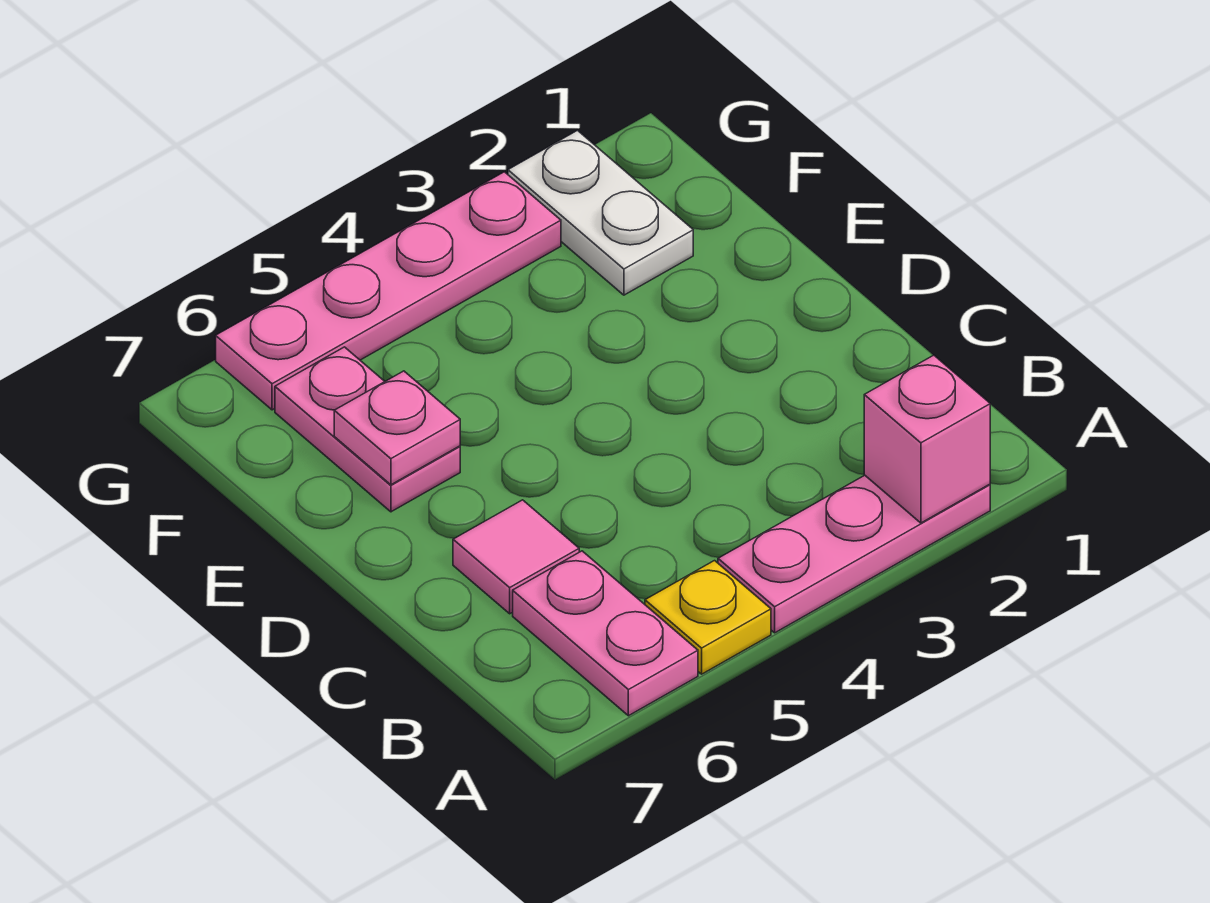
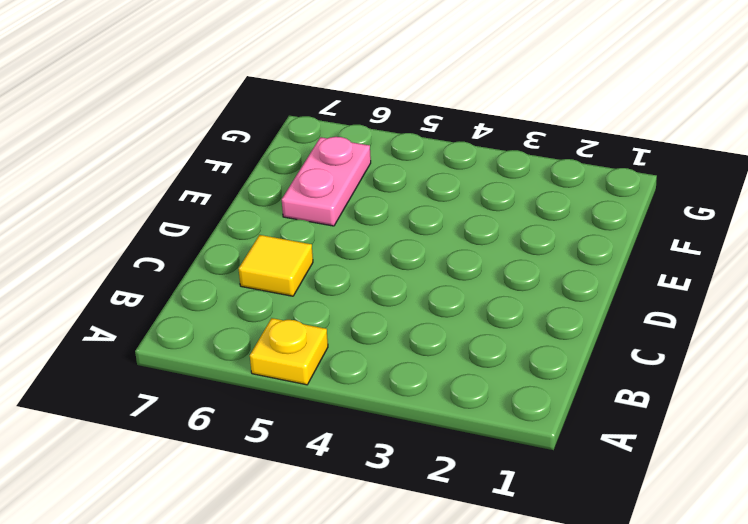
yellow 1x1 tile [239,235,313,296] -> pink 1x1 tile [453,500,579,614]
none -> pink 1x3 plate [718,475,990,633]
none -> pink 1x2 plate [513,551,698,716]

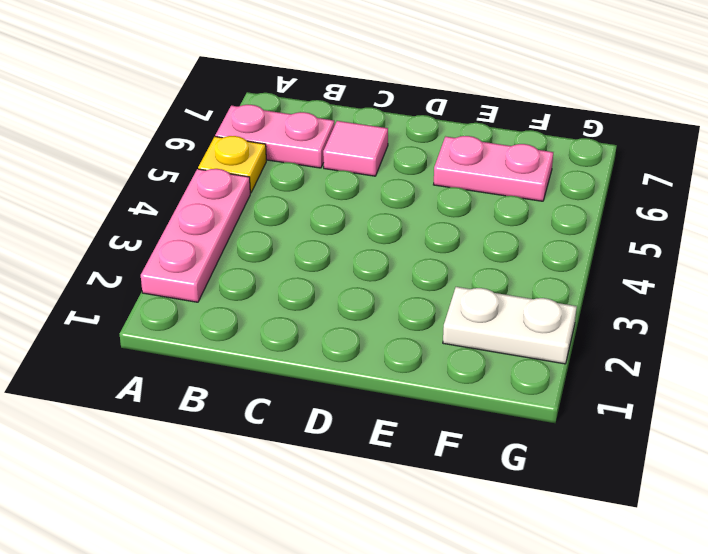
none -> pink 1x4 plate [216,172,561,410]
none -> pink 1x1 brick [864,355,990,523]

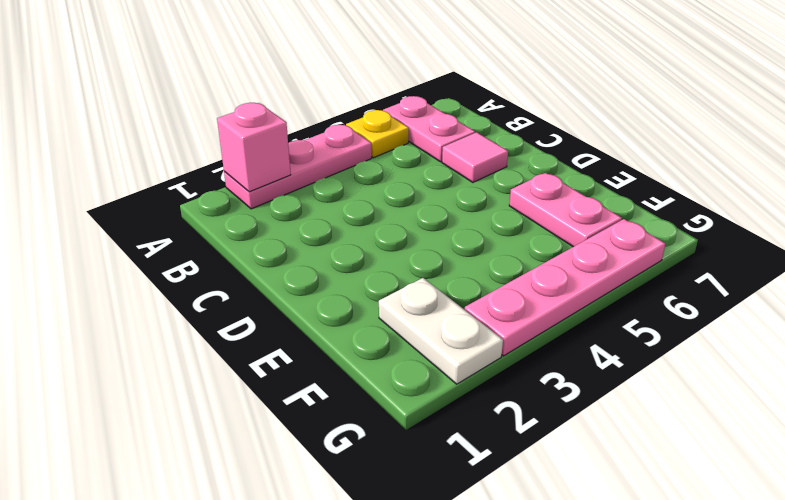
none -> pink 1x1 plate [334,371,460,485]

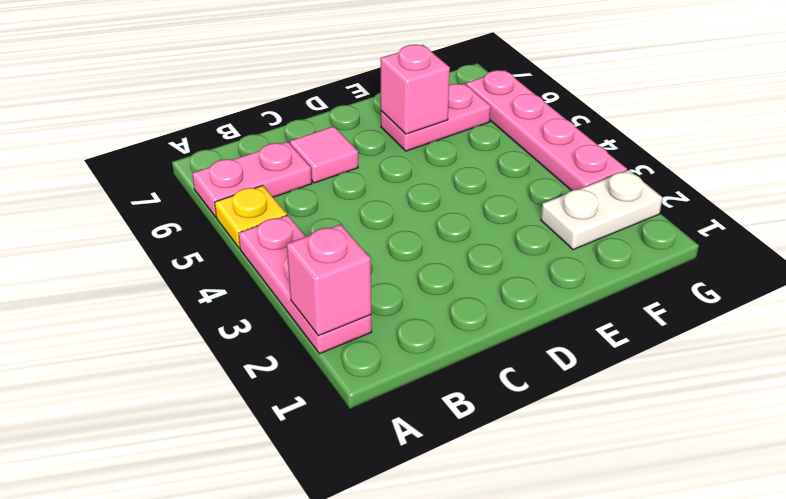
pink 1x1 brick [380,45,450,134] -> pink 1x1 plate [334,371,460,485]

